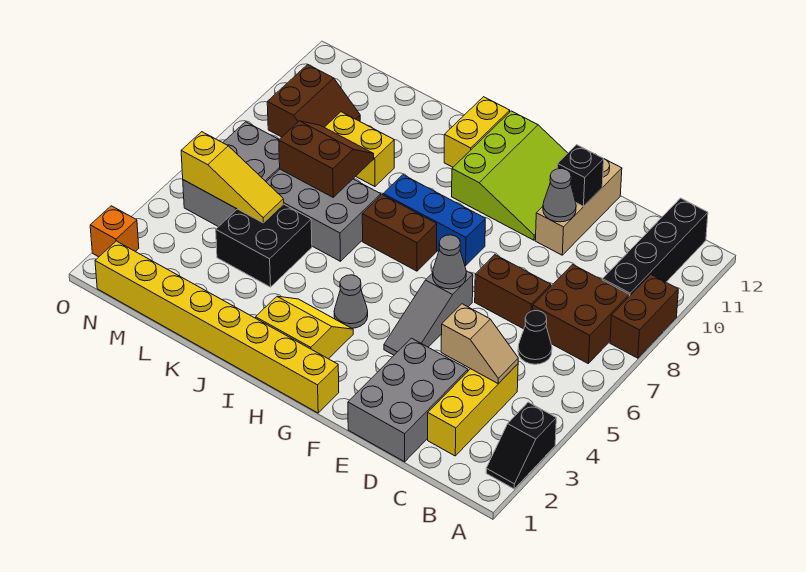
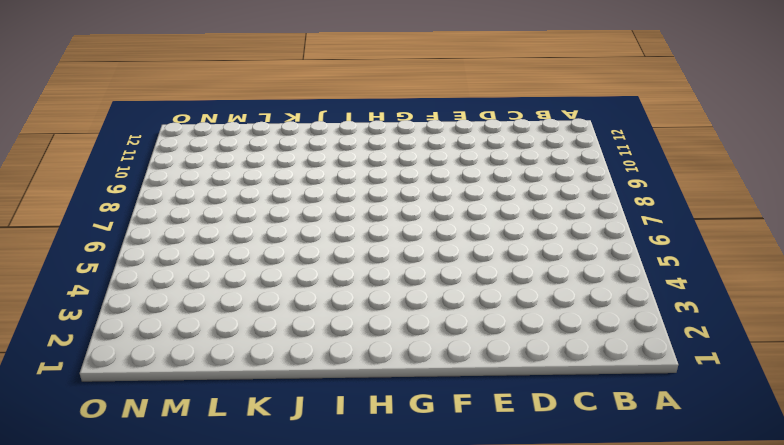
none -> black 1x2 slope [486,402,556,489]
none -> brown 1x2 brick [610,274,678,358]
none -> brown 2x2 brick [533,264,629,363]

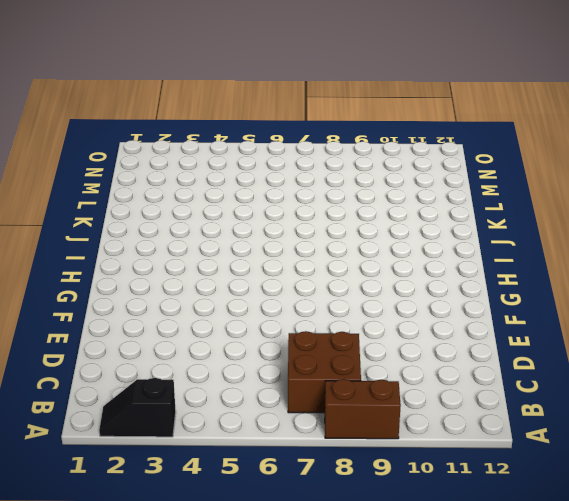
none -> black 1x4 brick [602,198,708,296]
none -> yellow 1x3 brick [428,364,518,456]
none -> black 1x1 cone [518,311,552,364]

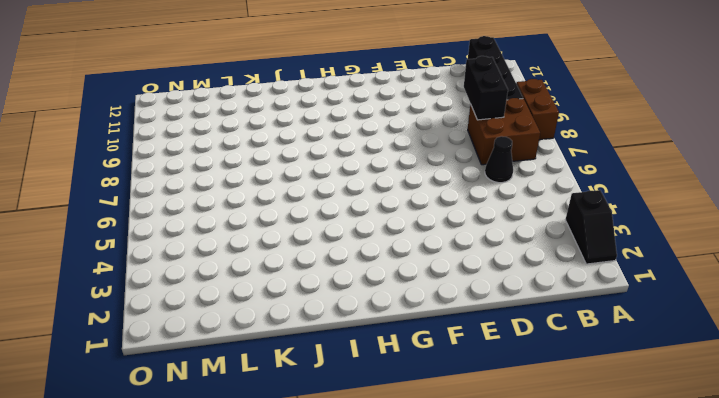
black 1x2 brick [464,56,508,120] -> none
none -> yellow 1x3 brick [428,364,518,456]
none -> grey 2x3 brick [348,338,468,462]
none -> brown 1x2 brick [475,255,551,329]

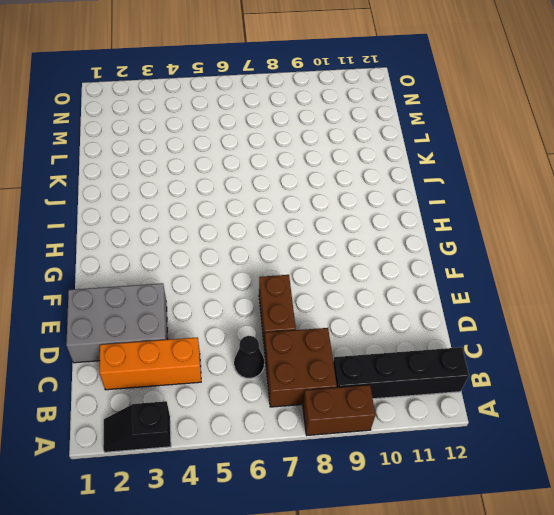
orange 1x3 brick [100,337,201,390] -> yellow 1x3 brick [428,364,518,456]
none -> tan 1x3 brick [535,159,622,255]
none -> grey 1x3 slope [384,271,473,355]
none -> lime 3x3 slope [452,111,568,240]

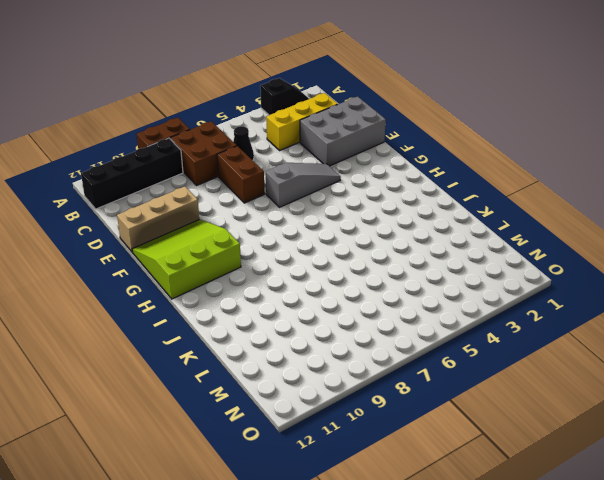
none -> yellow 1x8 brick [95,241,339,413]
none -> blue 1x3 brick [383,175,485,266]
none -> yellow 2x2 slope [256,296,353,359]

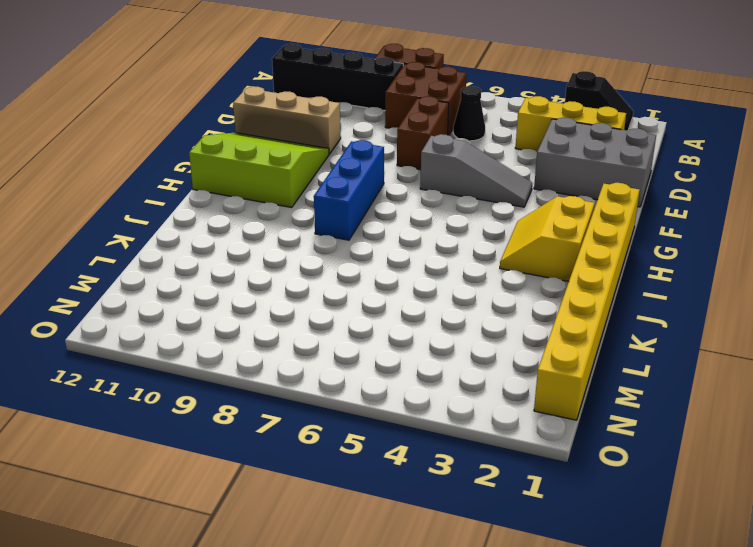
none -> grey 1x1 cone [334,275,368,328]
none -> brown 1x2 brick [362,195,437,271]
none -> yellow 1x2 brick [444,97,510,167]

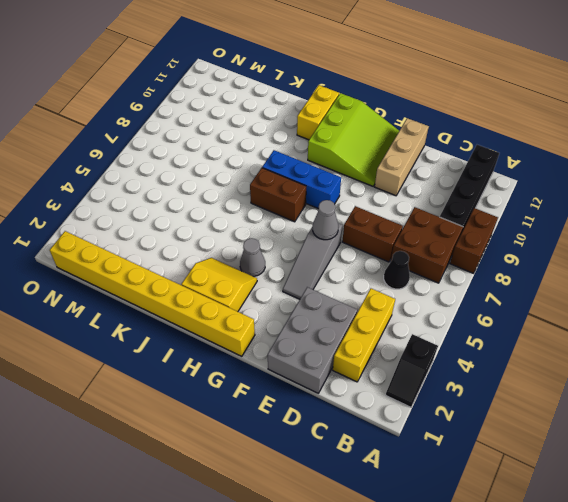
none -> grey 2x3 brick [267,169,381,261]
none -> black 2x2 brick [216,204,312,287]
none -> yellow 1x2 brick [324,112,394,187]

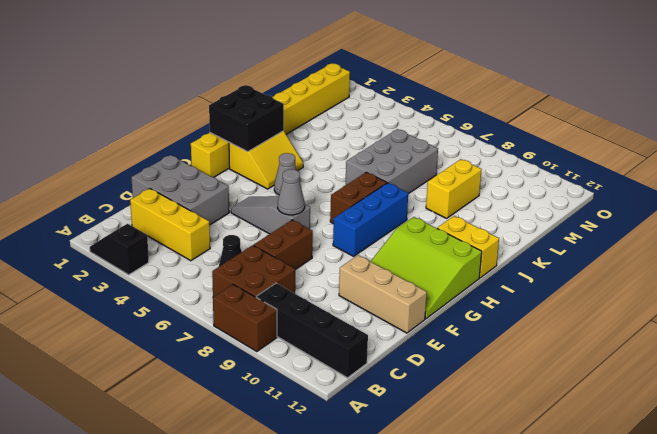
black 2x2 brick [209,85,284,152] -> black 2x2 brick moved to [216,204,312,287]
none -> grey 2x3 brick [183,122,280,227]
none -> brown 2x2 slope [267,64,360,137]
none -> orange 1x1 brick [90,206,139,257]

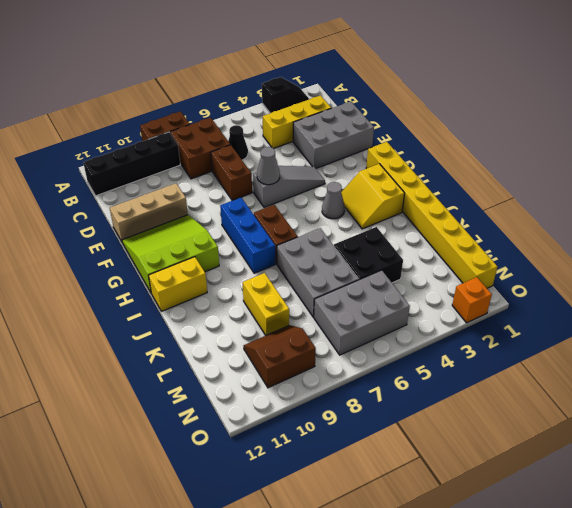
none -> tan 1x2 slope [441,304,518,384]
none -> grey 1x1 cone [543,169,576,222]
none -> black 1x1 brick [557,145,604,206]

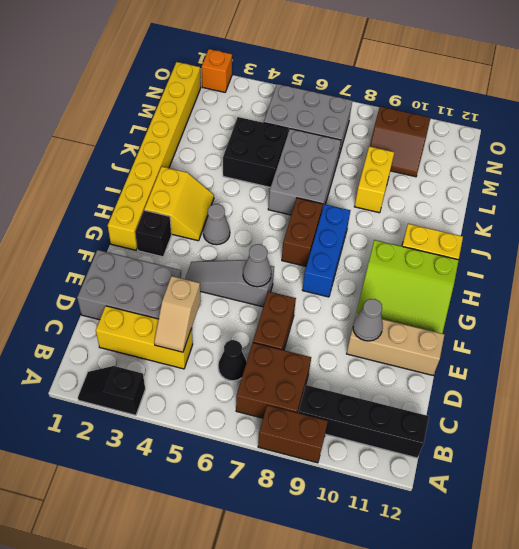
black 1x1 brick [135,210,172,257] -> black 1x1 brick moved to [557,145,604,206]
none -> brown 2x2 slope [279,121,374,197]
none -> yellow 1x3 slope [181,132,284,223]

